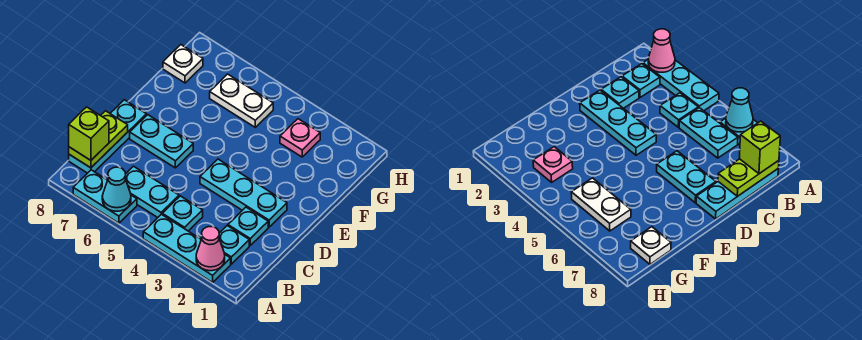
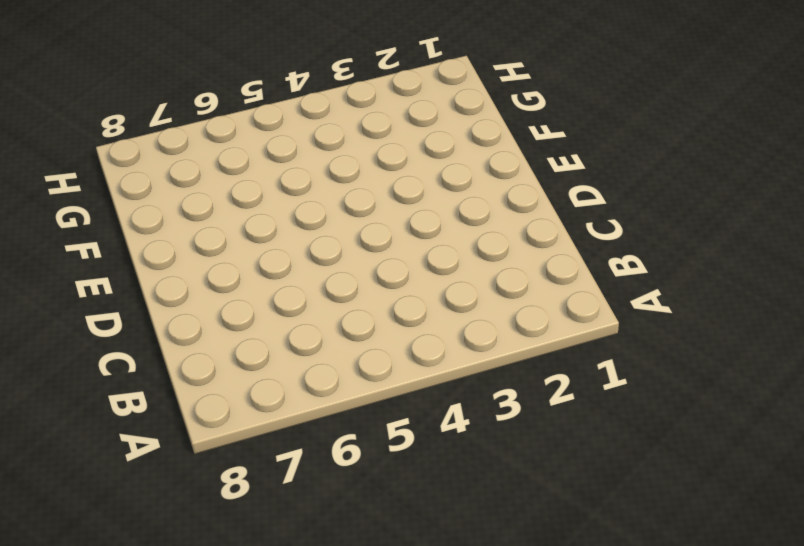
none -> cyan 1x3 plate [143,214,231,282]
none -> cyan 1x2 plate [73,170,137,223]
none -> cyan 1x1 plate [219,226,249,264]

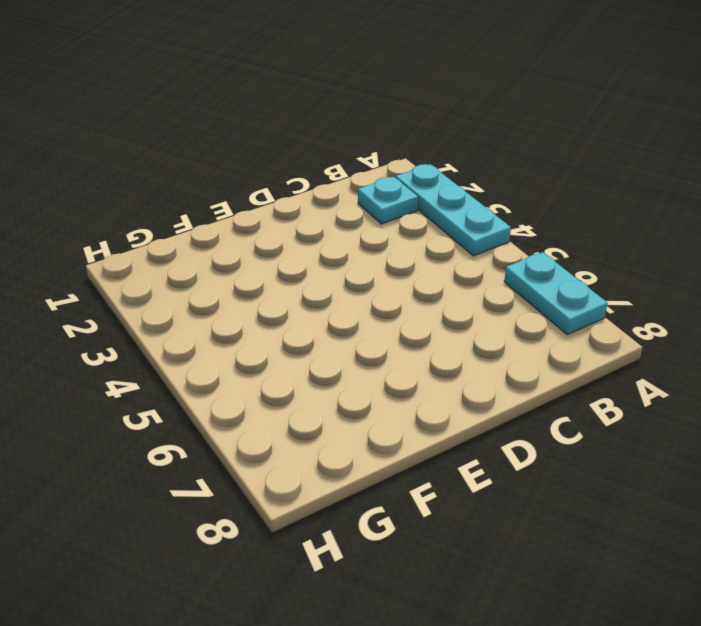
none -> cyan 1x1 plate [162,196,203,231]
none -> cyan 1x2 plate [126,166,179,217]
none -> cyan 1x3 plate [69,100,147,173]

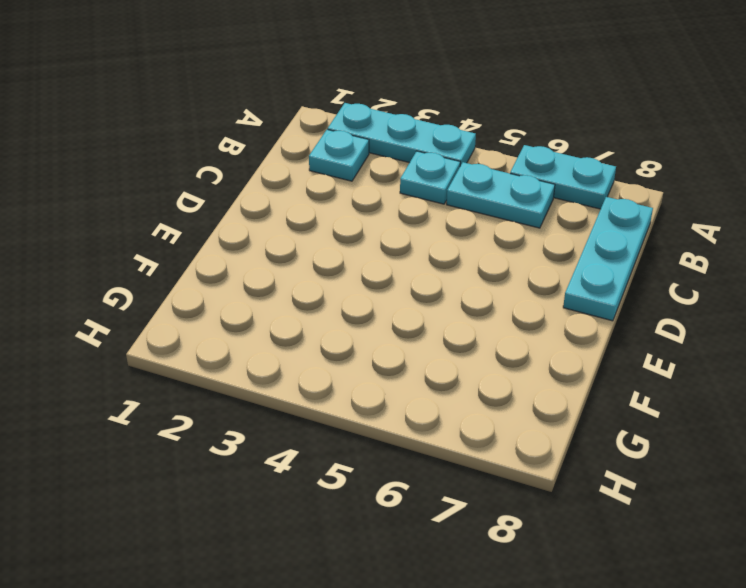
none -> cyan 1x1 plate [228,207,268,245]
none -> cyan 1x3 plate [200,159,287,227]
none -> cyan 1x2 plate [130,115,193,168]

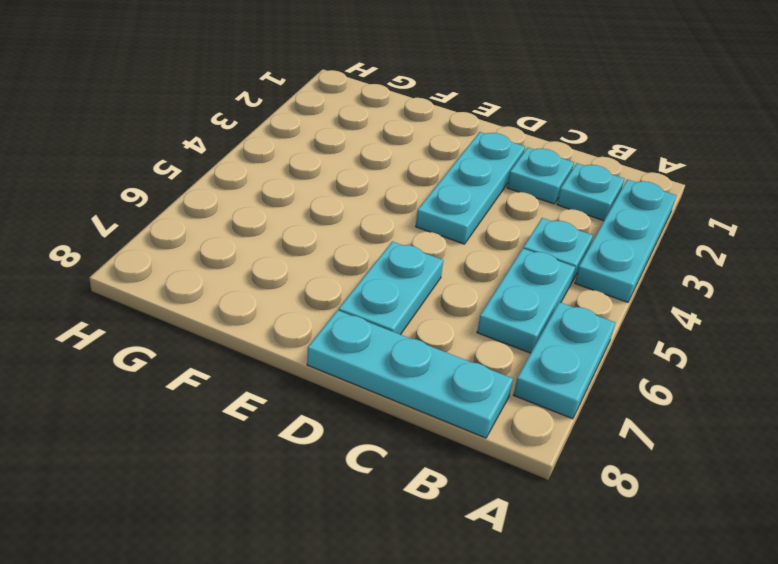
none -> pink 1x1 plate [280,119,320,157]
none -> white 1x2 plate [210,74,273,127]
none -> white 1x1 plate [163,45,203,83]

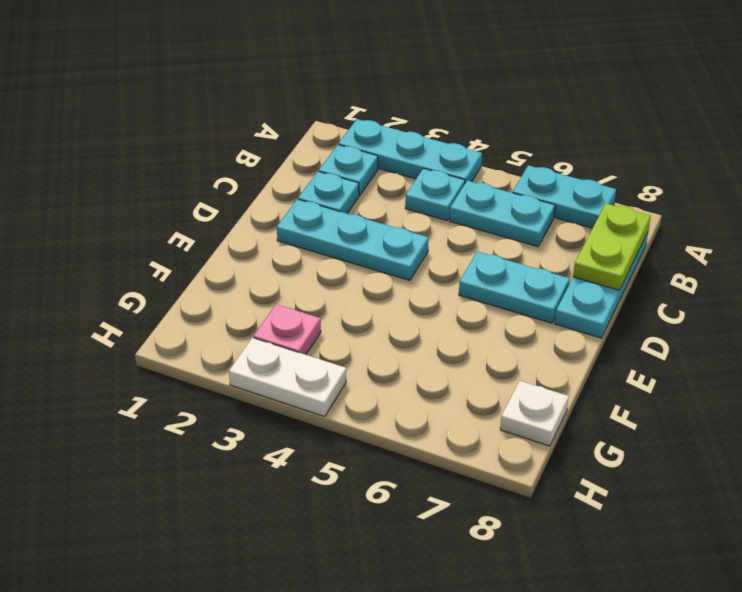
white 1x2 plate [229,338,346,417] -> white 1x2 plate moved to [210,74,273,127]
none -> pink 1x1 cone [196,227,225,271]
none -> cyan 1x1 cone [102,167,131,211]
none -> lime 1x1 brick [69,107,109,160]

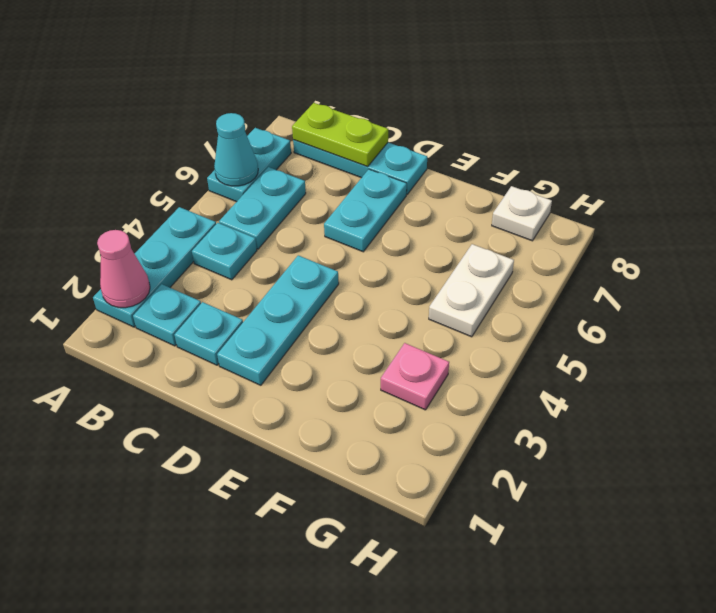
none -> lime 1x1 brick [69,107,109,160]

